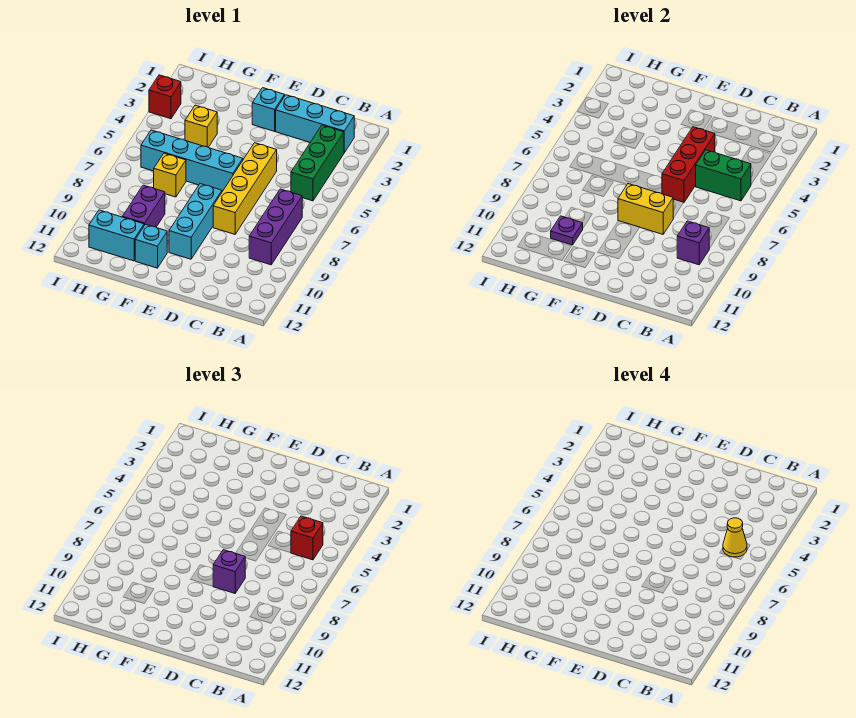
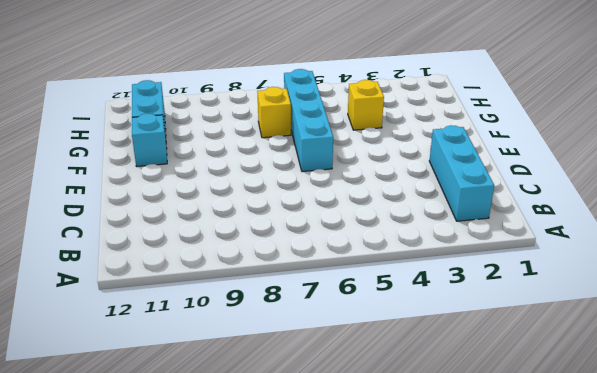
none -> green 1x3 brick [291,125,344,201]
none -> purple 1x3 brick [249,189,302,265]
none -> yellow 1x4 brick [213,143,277,234]

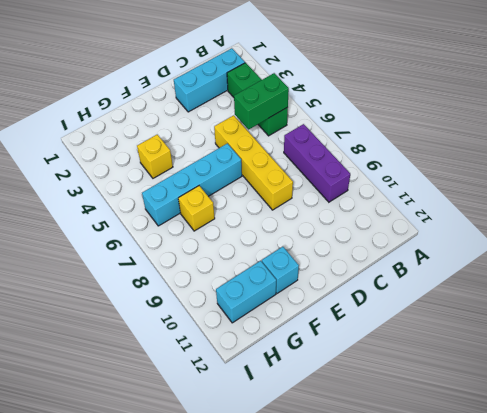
none -> cyan 1x1 brick [252,88,285,131]
none -> cyan 1x3 brick [169,184,222,259]
none -> purple 1x2 brick [123,185,165,227]

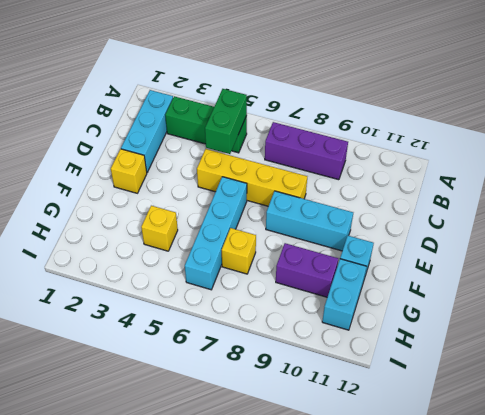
yellow 1x1 brick [111,149,147,193] -> cyan 1x1 brick [252,88,285,131]
none -> red 1x1 brick [149,75,181,119]
none -> purple 1x1 brick [677,221,709,265]
none -> red 1x3 brick [662,127,715,203]

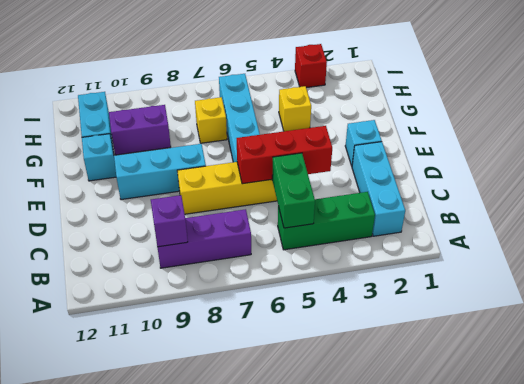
none -> yellow 1x2 brick [618,184,673,234]
none -> purple 1x1 plate [551,216,583,245]
none -> red 1x1 brick [291,516,323,560]

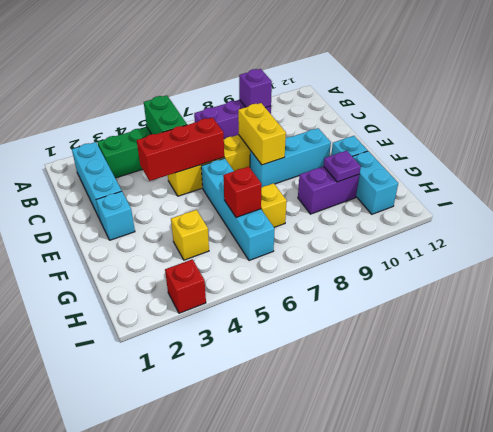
red 1x1 brick [223,167,262,217] -> red 1x1 brick moved to [291,516,323,560]
none -> purple 1x1 brick [213,550,245,593]
none -> yellow 1x1 cone [723,518,747,557]

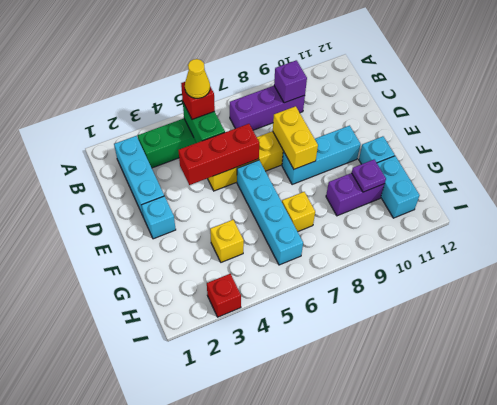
none -> purple 1x1 brick [213,550,245,593]

